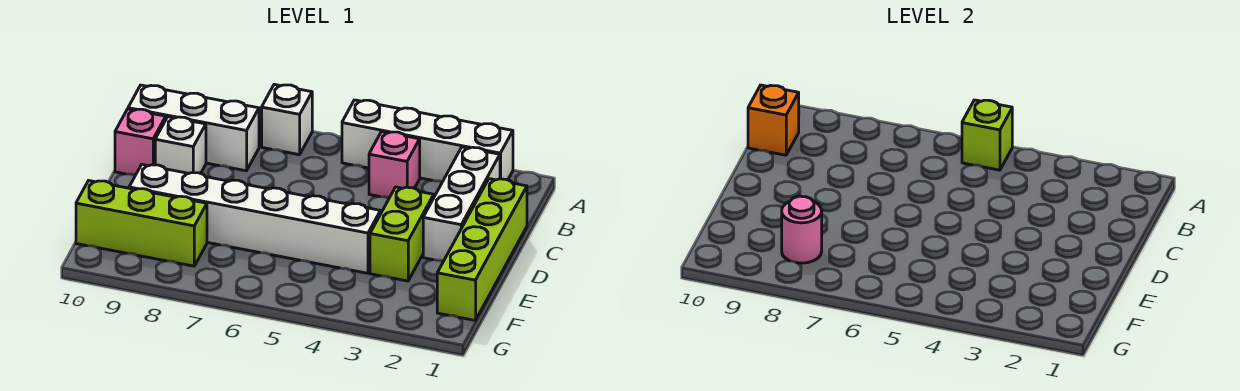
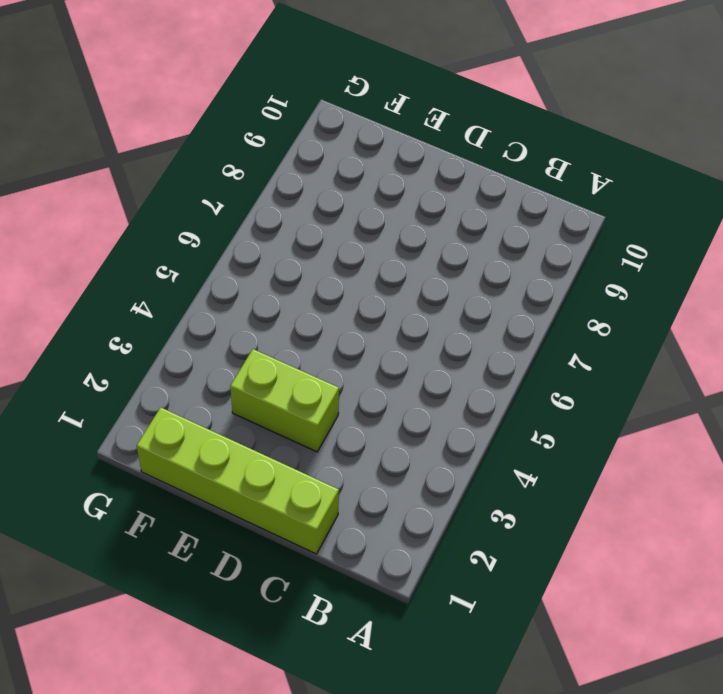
none -> white 1x4 brick [342,100,513,182]
none -> white 1x1 brick [262,84,312,155]
none -> white 1x3 brick [423,147,500,261]

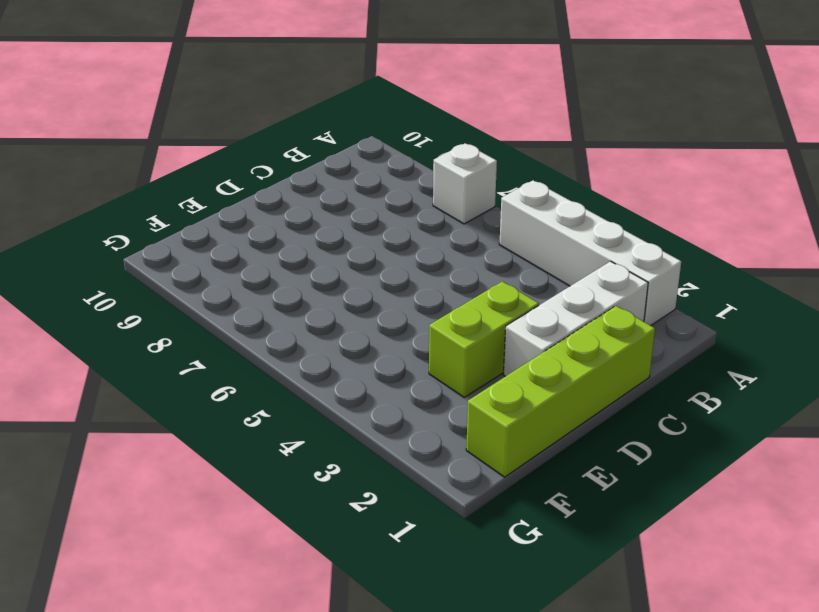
none -> pink 1x1 brick [369,132,420,198]
none -> white 1x3 brick [128,85,259,171]
none -> white 1x1 brick [155,117,206,174]

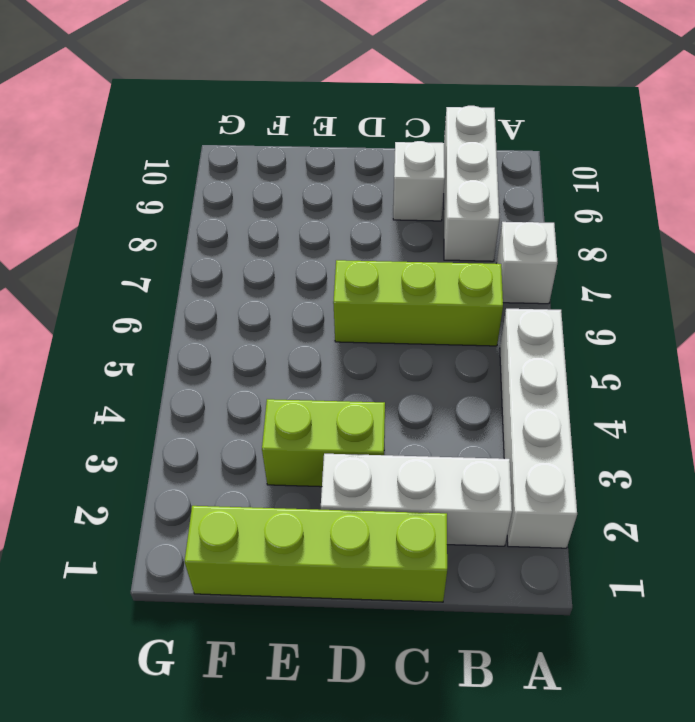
lime 1x3 brick [333,260,503,346] -> lime 1x3 brick turned to [76,181,207,266]
none -> pink 1x1 brick [369,132,420,198]
none -> pink 1x1 brick [115,109,166,175]
none -> white 1x6 brick [129,165,381,273]

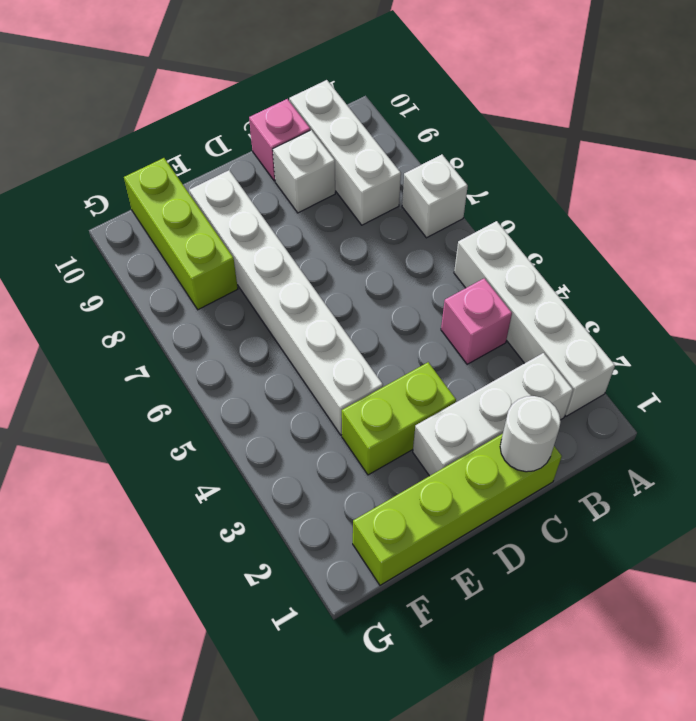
white 1x1 round brick [500,396,561,472] -> none
none -> lime 1x1 brick [962,100,1012,170]
none -> orange 1x1 brick [748,85,799,155]
none -> pink 1x1 round brick [782,196,822,263]

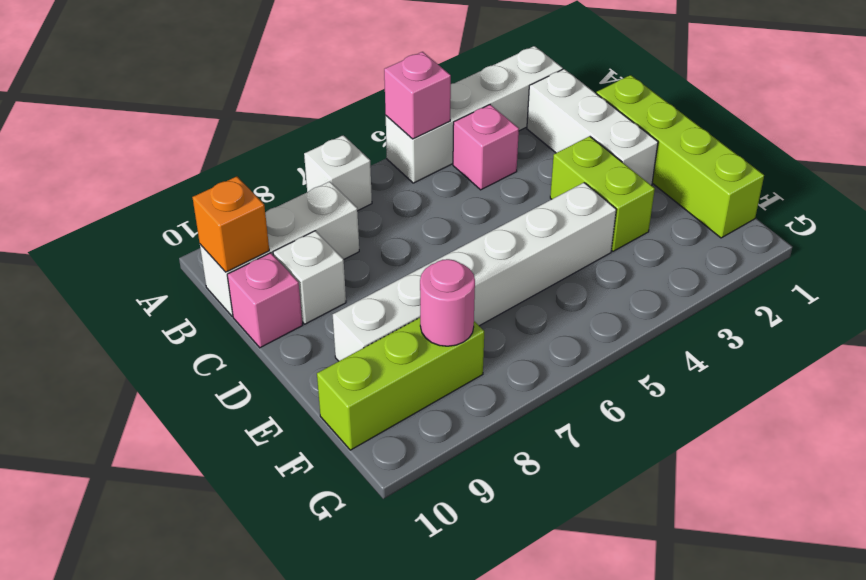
pink 1x1 brick [384,52,451,139] -> lime 1x1 brick [962,100,1012,170]

